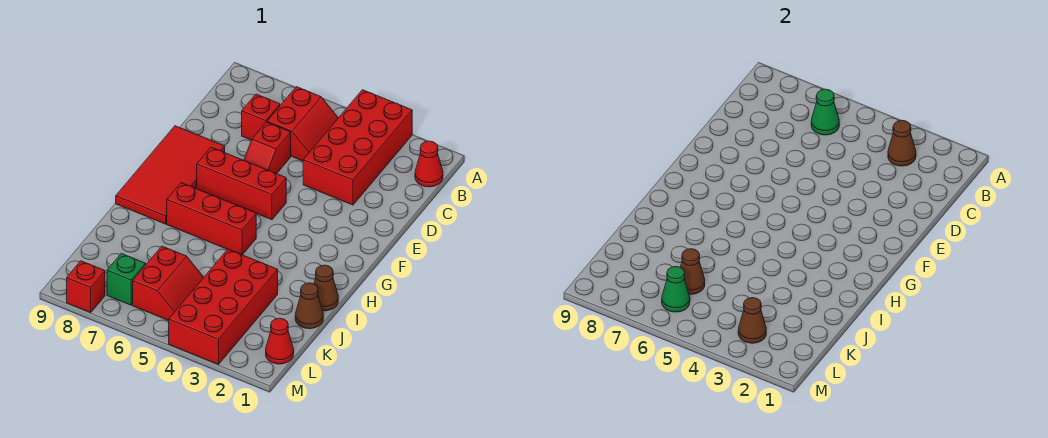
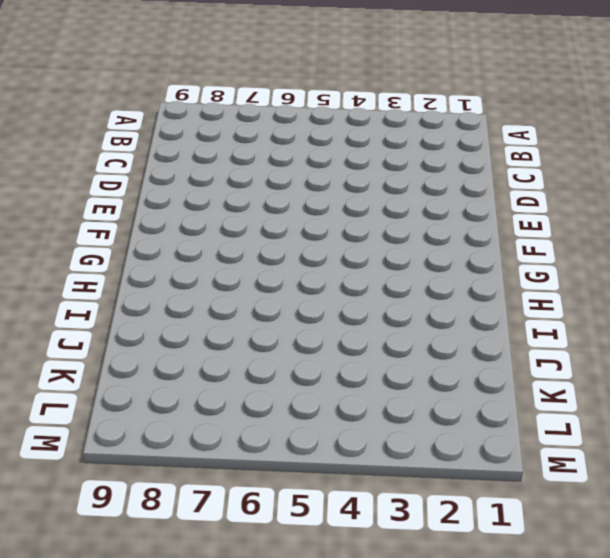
none -> red 2x4 brick [303,90,412,205]
none -> red 1x1 cone [415,141,443,187]
none -> red 2x2 slope [267,87,338,161]

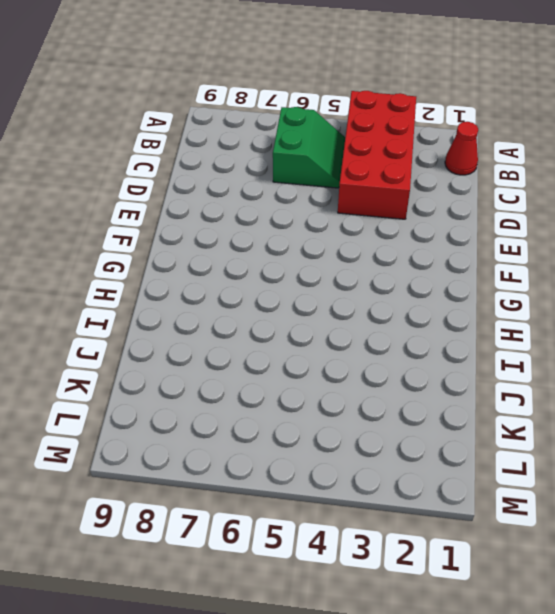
green 2x2 slope [273,107,345,188] -> red 2x2 slope [267,87,338,161]
none -> red 1x1 brick [242,94,280,140]
none -> red 1x2 slope [244,122,291,174]
none -> red 2x4 tile [116,126,225,224]

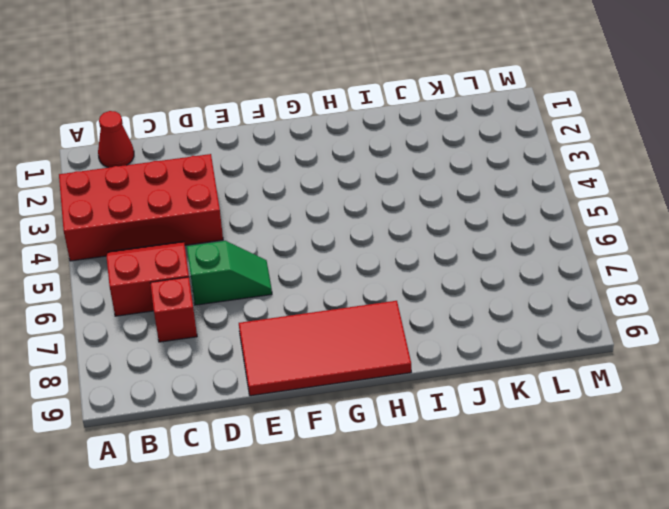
green 1x2 slope [187,241,272,305] -> red 1x2 slope [244,122,291,174]
none -> red 1x3 brick [197,147,286,220]
none -> red 1x3 brick [167,183,256,255]
none -> brown 1x1 cone [314,265,338,311]

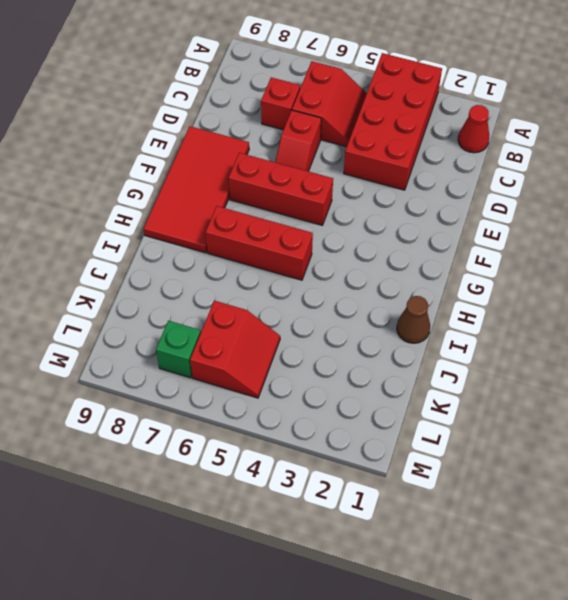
none -> brown 1x1 cone [295,283,323,329]
none -> red 2x4 brick [169,249,278,364]
none -> red 1x1 cone [266,318,294,364]

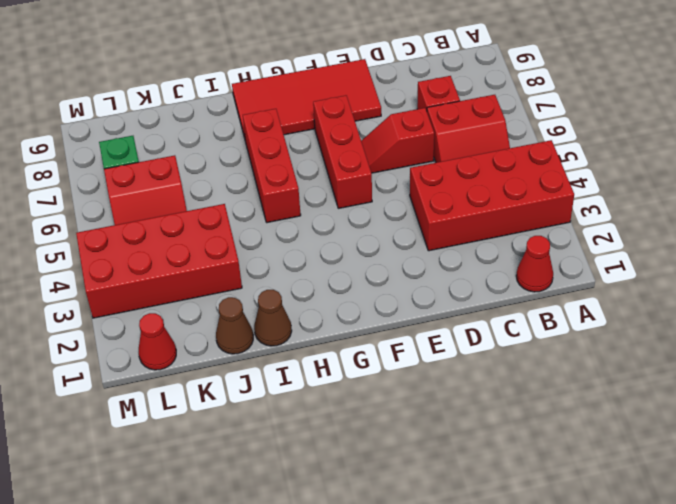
none -> red 1x1 brick [67,261,105,313]
none -> brown 1x1 cone [888,121,916,166]
none -> green 1x1 cone [811,89,839,135]

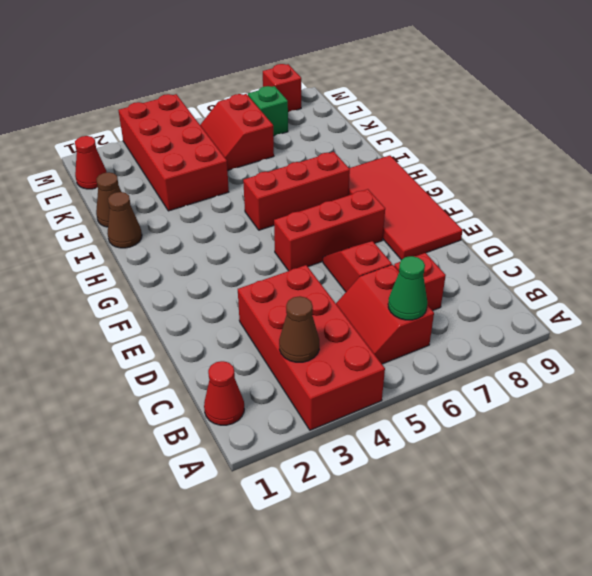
none -> brown 1x1 cone [681,249,705,294]
none -> brown 1x1 cone [738,298,766,343]
none -> green 1x1 cone [662,267,690,312]

